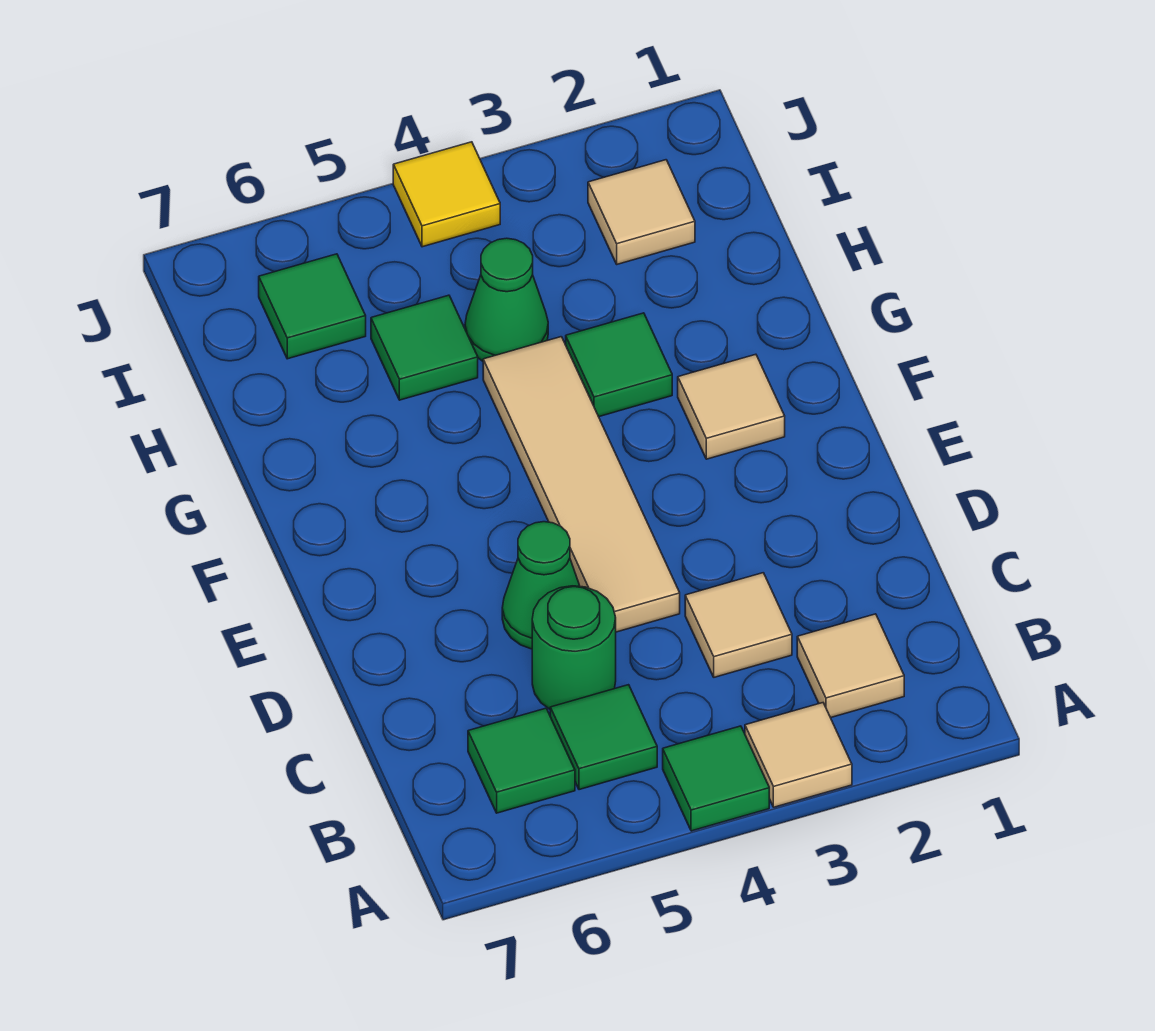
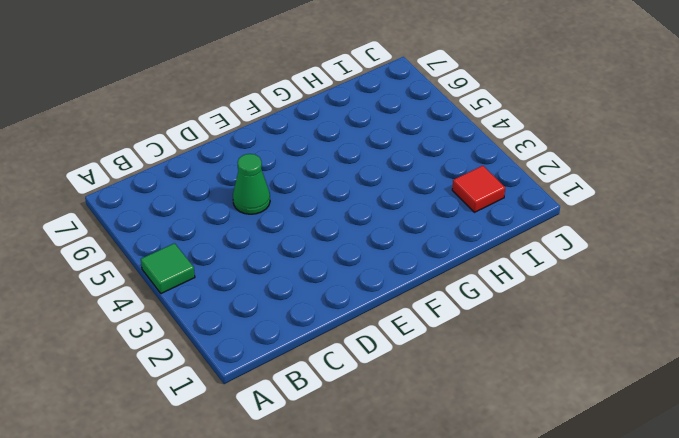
red 1x1 tile [452,166,505,212] -> tan 1x1 tile [588,160,695,264]
none -> tan 1x1 tile [745,703,852,807]
none -> tan 1x1 tile [797,614,904,718]
none -> green 1x1 tile [550,685,657,790]

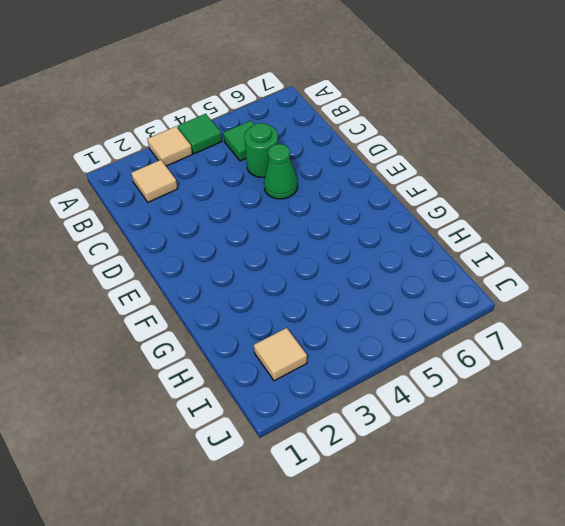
none -> green 1x1 tile [468,708,575,813]
none -> tan 1x1 tile [685,573,792,677]
none -> tan 1x4 tile [483,337,680,632]

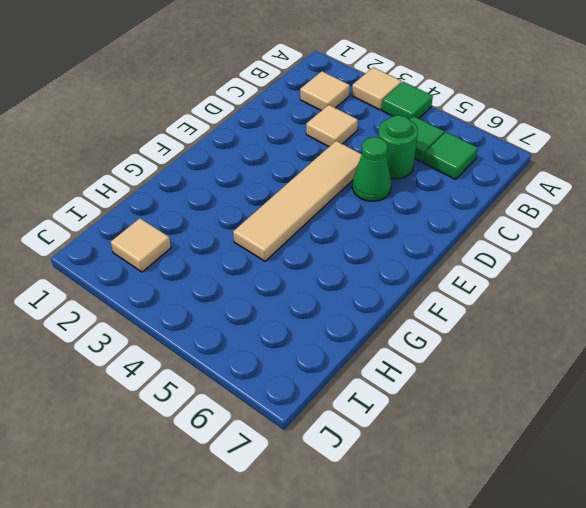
none -> tan 1x1 tile [678,354,785,459]
none -> green 1x1 tile [566,313,672,417]
none -> green 1x1 cone [465,238,548,361]

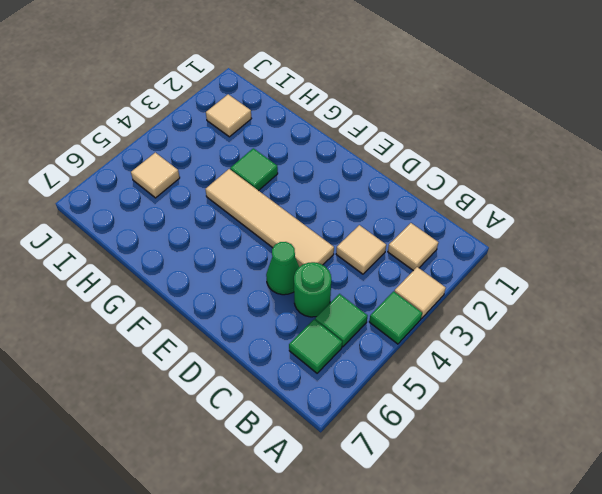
tan 1x1 tile [131,153,180,198] -> tan 1x1 tile moved to [678,354,785,459]
none -> green 1x1 cone [465,238,548,361]
none -> green 1x1 tile [371,295,478,400]
none -> green 1x1 tile [259,254,366,359]

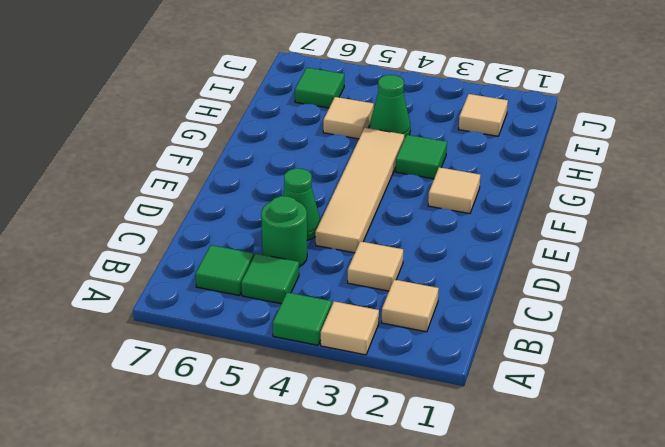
tan 1x1 tile [323,97,374,139] -> green 1x1 tile [371,295,478,400]
none -> yellow 1x1 tile [393,142,500,247]

